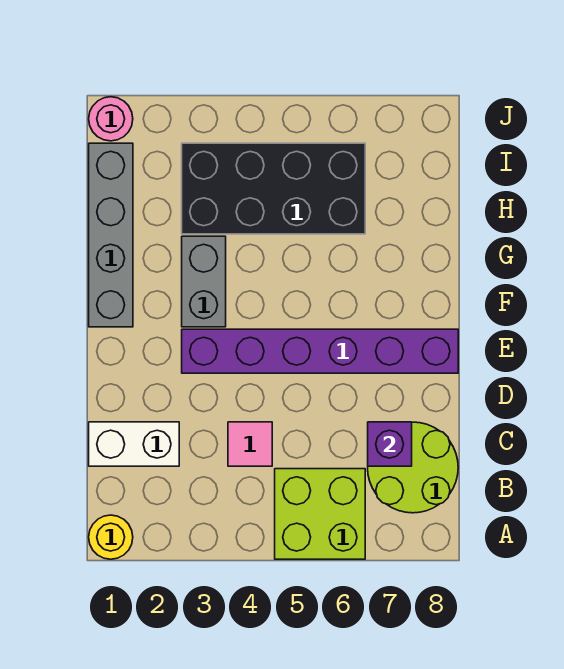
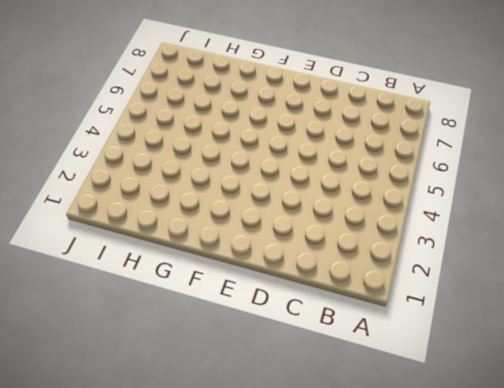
none -> yellow 1x1 round brick [89,515,133,559]
none -> lime 2x2 brick [275,469,365,559]

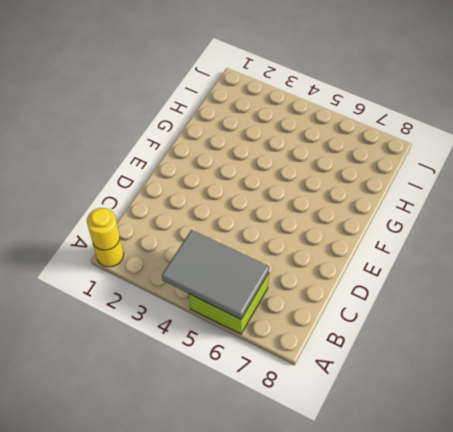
yellow 1x1 round brick [87,208,120,250] -> none
grey 2x3 tile [162,230,269,319] -> none
none -> lime 2x2 round brick [368,422,458,513]
none -> white 1x2 brick [89,422,179,466]

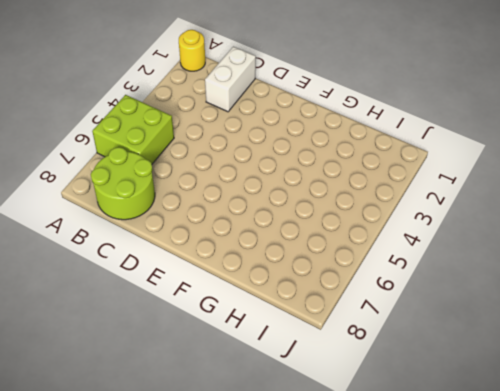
none -> pink 1x1 tile [228,422,272,466]
none -> purple 1x6 brick [182,329,458,373]

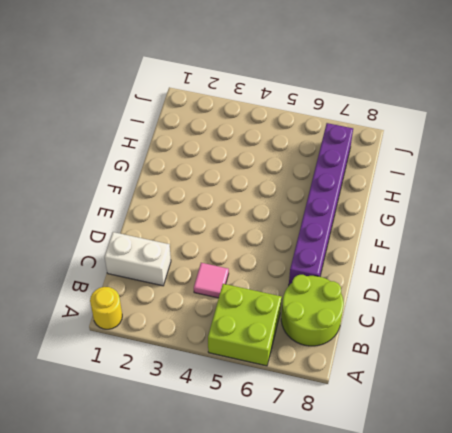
purple 1x6 brick [289,123,353,285] -> purple 1x6 brick turned to [182,329,458,373]
none -> grey 1x4 brick [89,143,133,327]
none -> grey 1x2 brick [182,236,226,327]

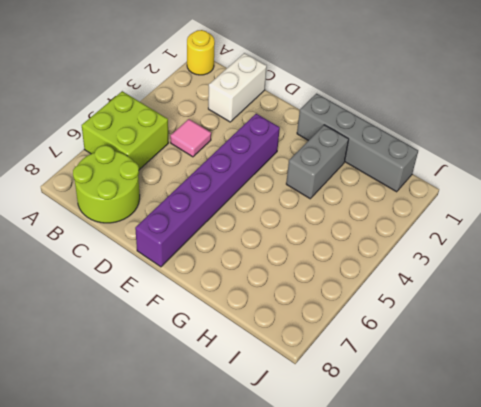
grey 1x2 brick [286,125,349,199] -> grey 1x2 brick turned to [182,236,226,327]
none -> black 2x4 brick [182,143,365,234]
none -> pink 1x1 round brick [89,97,133,141]

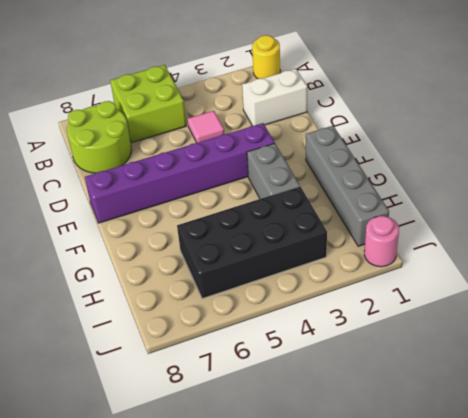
none -> purple 1x1 brick [368,422,412,466]

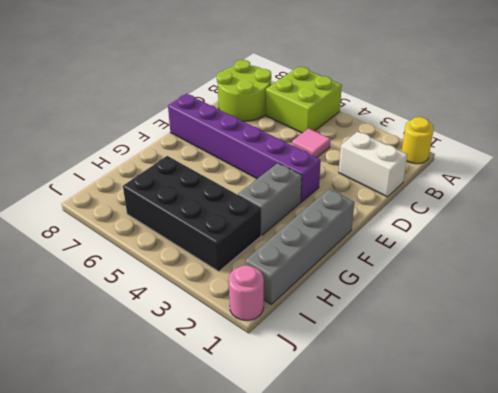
none -> purple 1x1 brick [368,422,412,466]

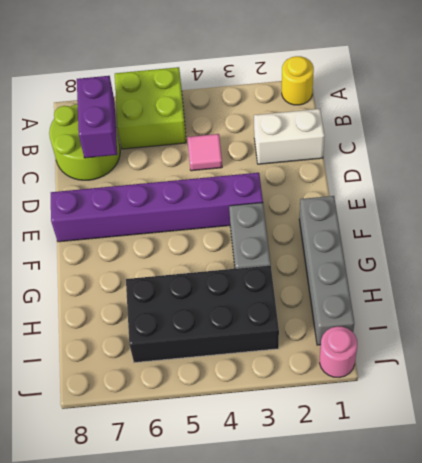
purple 1x2 brick [77,76,117,158] -> purple 1x1 brick [368,422,412,466]

